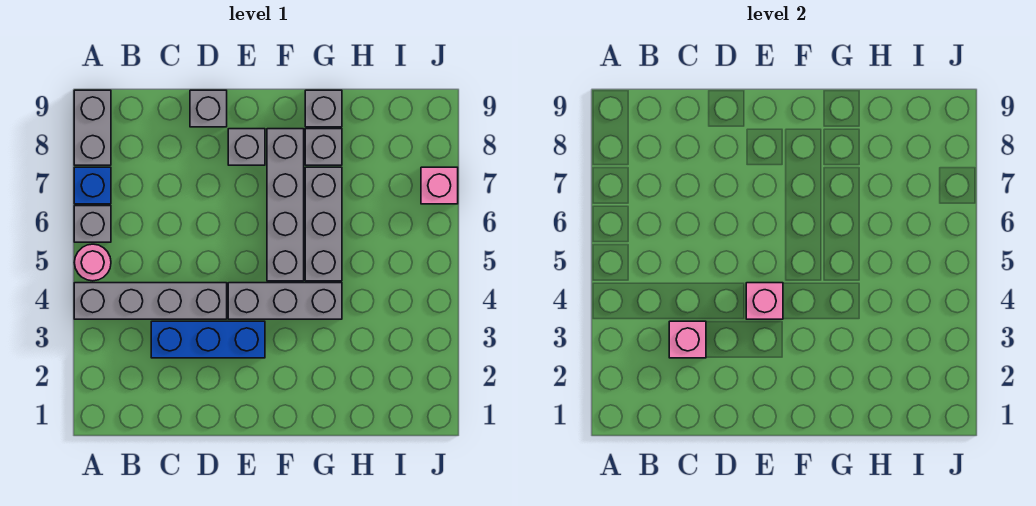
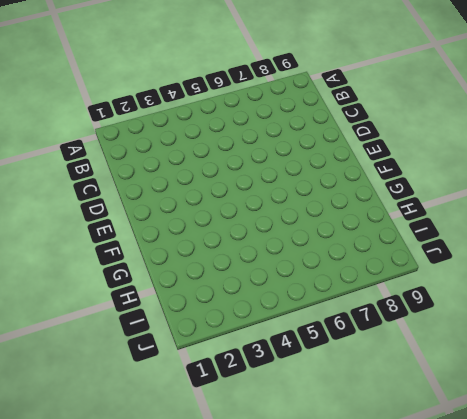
none -> grey 1x4 brick [74,283,227,319]
none -> pink 1x1 round brick [74,244,111,281]
none -> grey 1x1 brick [74,206,111,242]

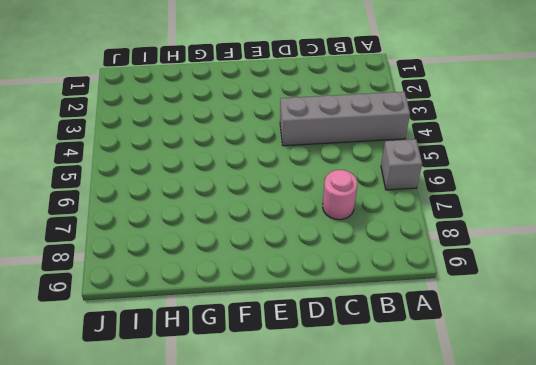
pink 1x1 round brick [323,170,357,220] -> pink 1x1 round brick moved to [74,244,111,281]
none -> blue 1x1 brick [74,167,111,204]
none -> grey 1x2 brick [74,90,111,165]
none -> blue 1x3 brick [151,321,265,358]

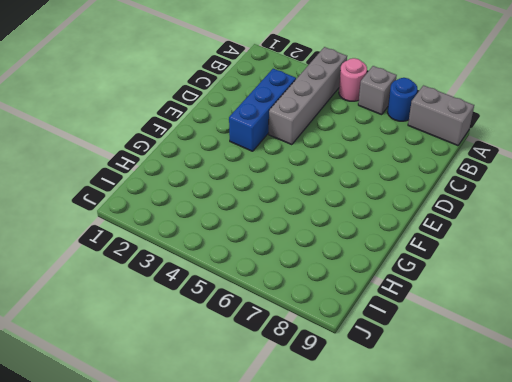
blue 1x1 round brick [388,78,417,121] -> blue 1x1 brick [74,167,111,204]
none -> grey 1x1 brick [190,90,227,127]
none -> grey 1x3 brick [228,283,342,319]
none -> grey 1x1 brick [228,129,265,165]

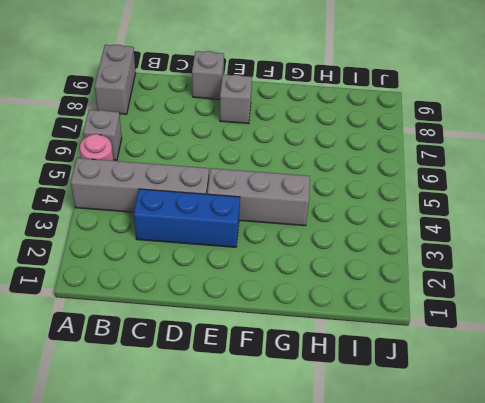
none -> blue 1x1 brick [74,167,111,204]
none -> grey 1x4 brick [267,129,304,281]
none -> grey 1x3 brick [305,167,342,281]

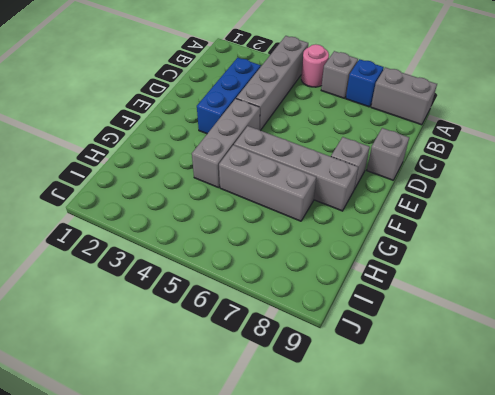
none -> grey 1x1 brick [305,129,342,165]
none -> grey 1x1 brick [305,90,342,127]
none -> pink 1x1 brick [421,167,458,204]

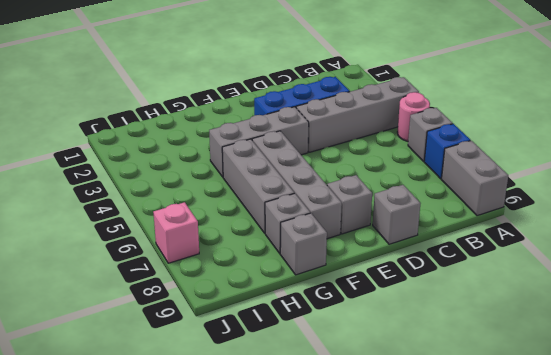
none -> pink 1x1 brick [669,321,706,358]
none -> pink 1x1 brick [746,283,783,319]

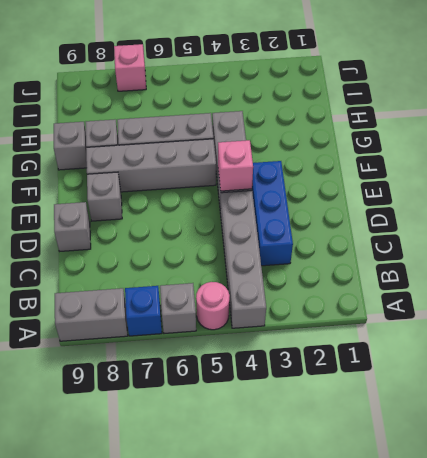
none -> pink 1x1 brick [669,321,706,358]

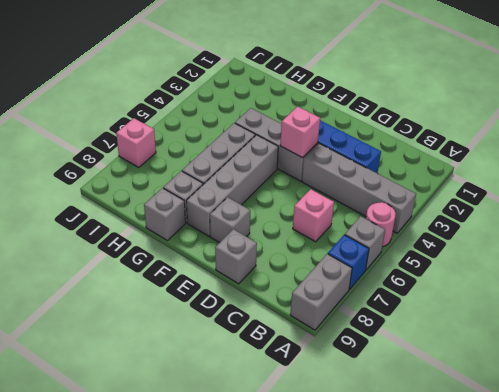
pink 1x1 brick [293,189,334,242] -> pink 1x1 brick moved to [669,321,706,358]

